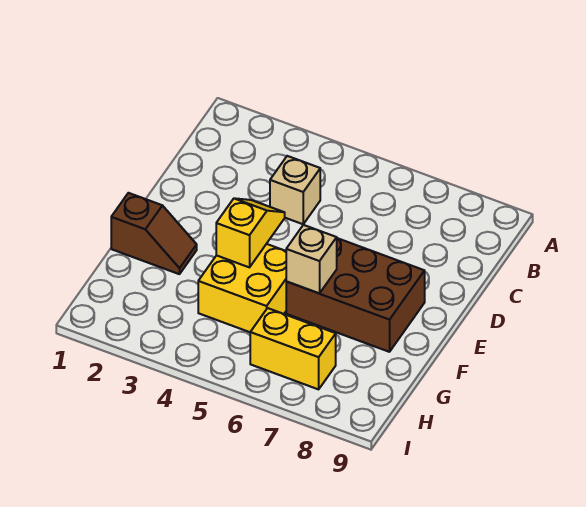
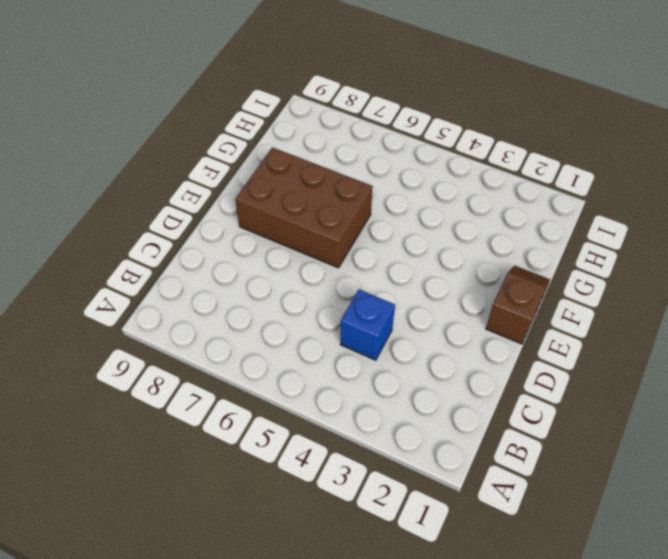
blue 1x1 brick [340,289,395,360] -> tan 1x1 brick [270,156,320,224]
brown 1x2 slope [486,266,550,344] -> brown 1x2 slope turned to [111,193,197,274]
none -> yellow 2x2 brick [198,244,287,332]
none -> yellow 1x2 brick [250,308,336,389]

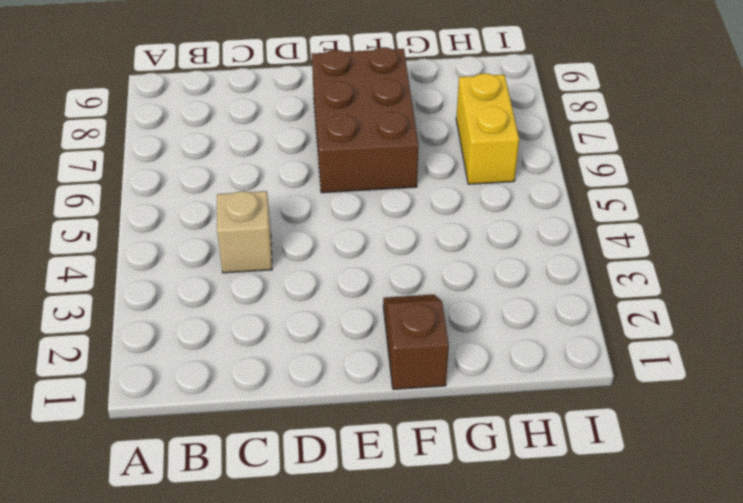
none -> yellow 2x2 brick [198,244,287,332]
none -> yellow 1x2 slope [216,198,285,267]

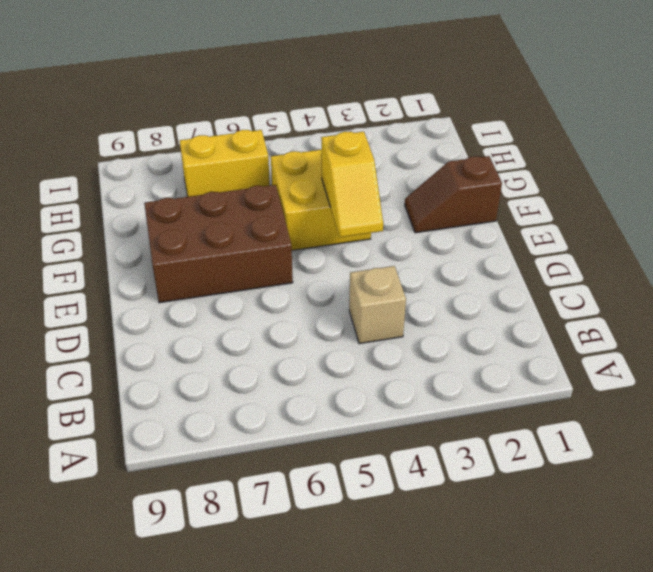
none -> tan 1x1 brick [286,225,337,293]

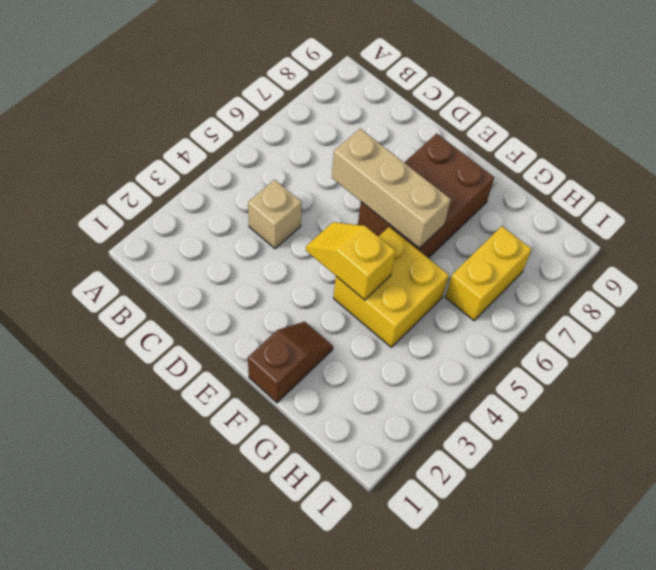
tan 1x3 brick [332,129,451,248] -> tan 1x1 brick [286,225,337,293]

